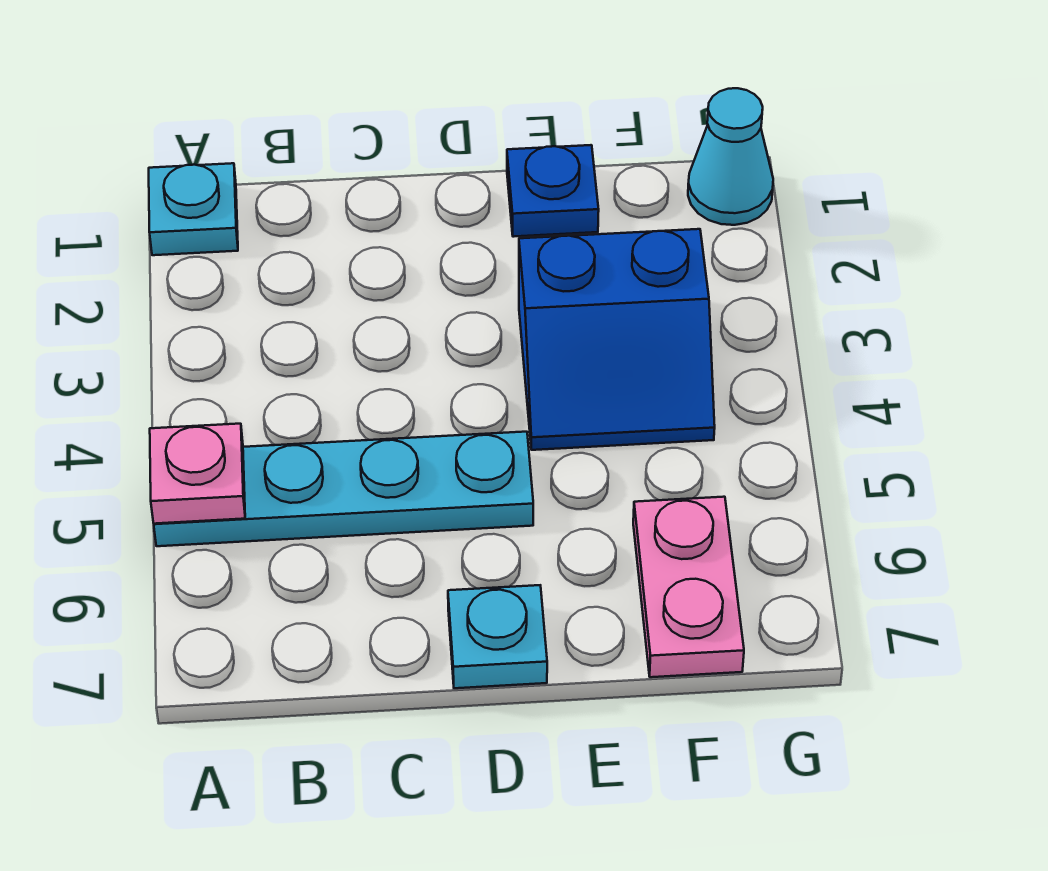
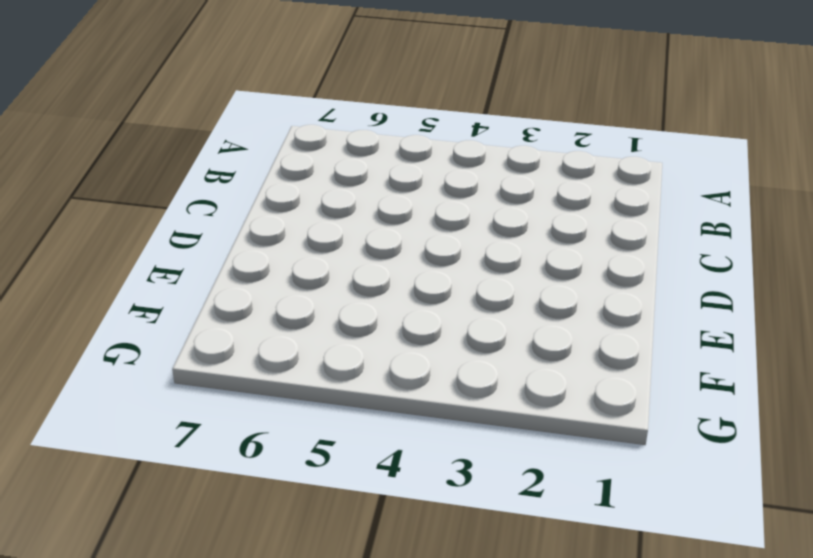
none -> cyan 1x1 plate [149,163,238,255]
none -> cyan 1x4 plate [154,432,533,546]

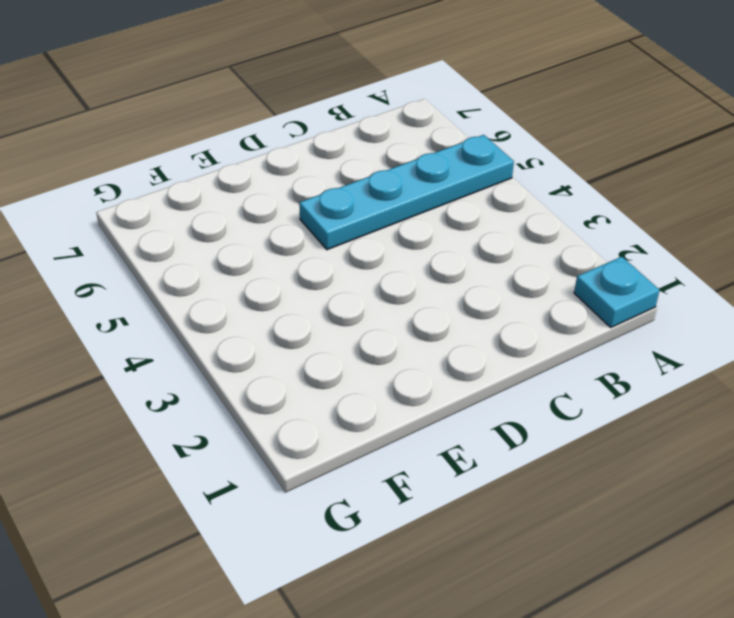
none -> cyan 1x1 plate [448,585,547,688]
none -> blue 1x1 plate [507,145,599,237]

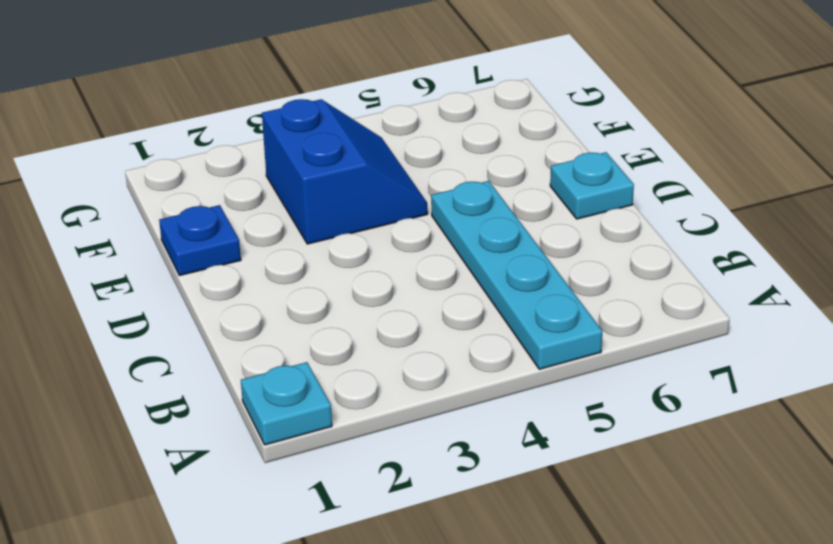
none -> pink 1x2 plate [633,497,744,677]
none -> cyan 1x1 cone [688,88,773,225]

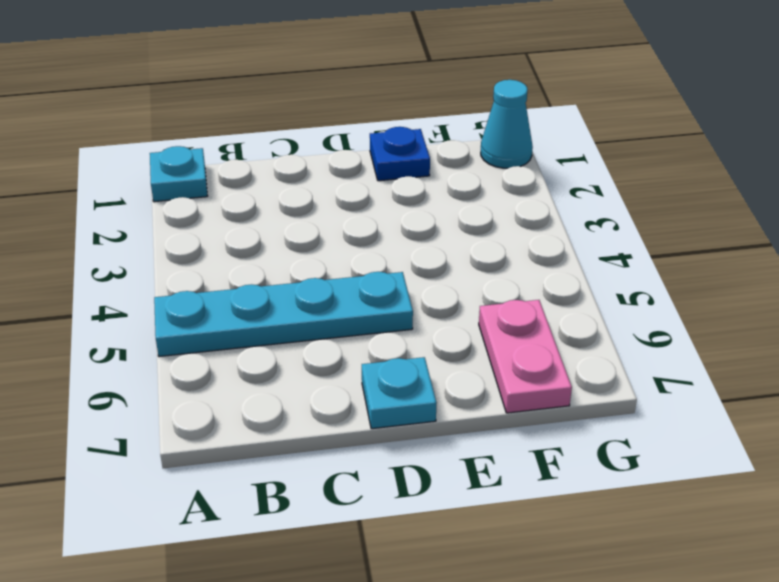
none -> blue 2x2 slope [519,229,715,450]
none -> pink 1x1 plate [150,424,245,524]

